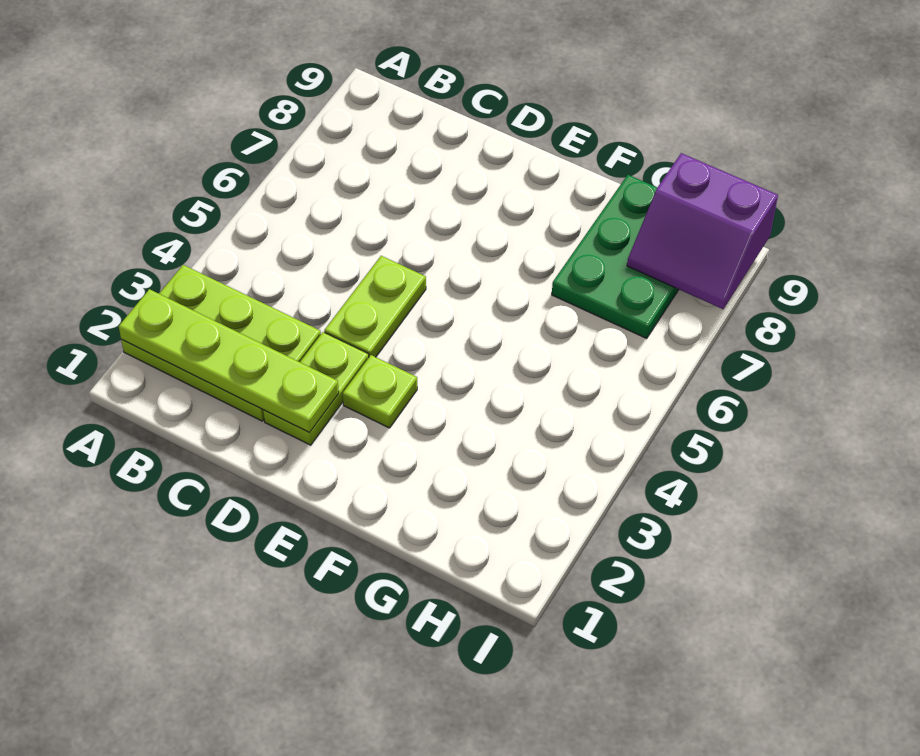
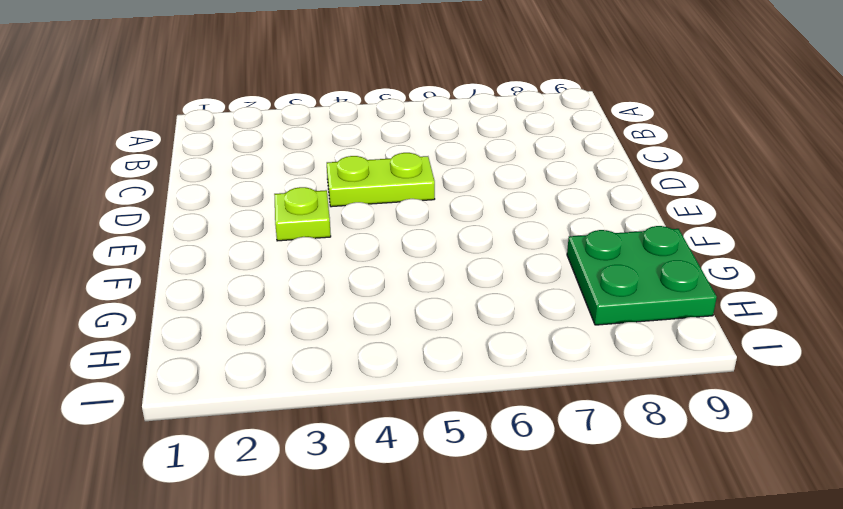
green 2x2 plate [567,226,717,325] -> green 2x3 plate [552,175,679,338]
none -> lime 2x3 plate [121,265,321,421]
none -> lime 1x2 plate [263,332,369,445]

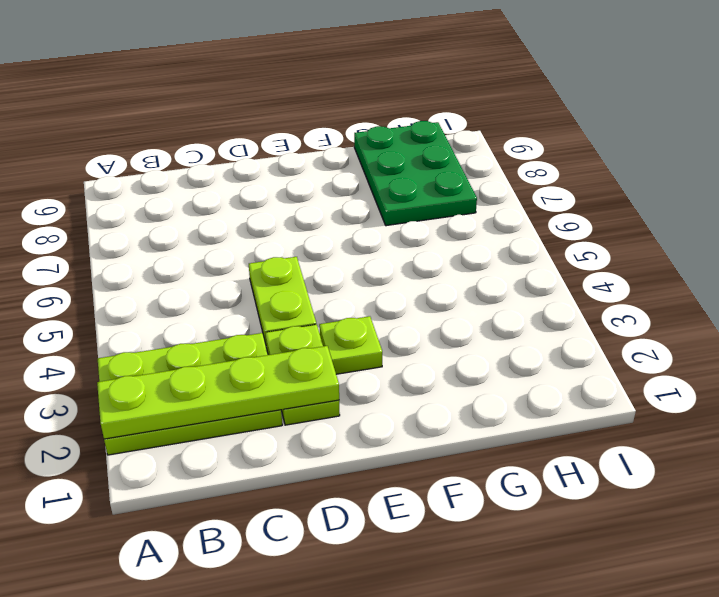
none -> purple 2x2 slope [627,153,778,309]

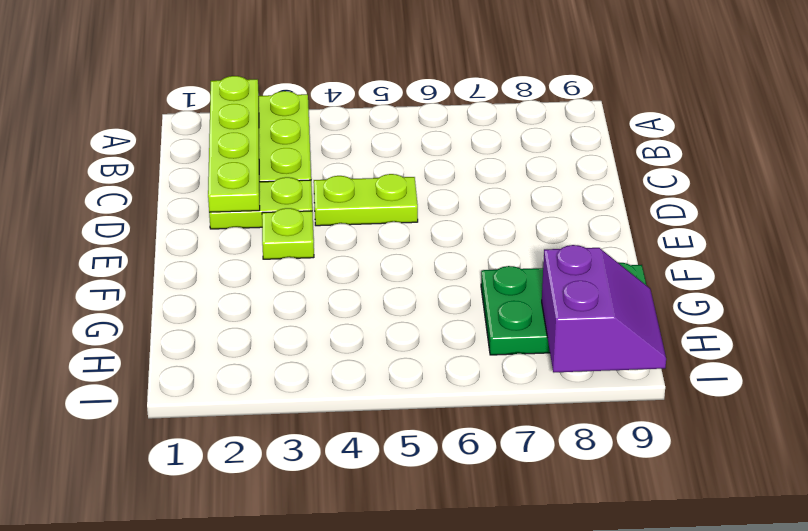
purple 2x2 slope [542,245,666,372] -> purple 2x2 slope turned to [627,153,778,309]

